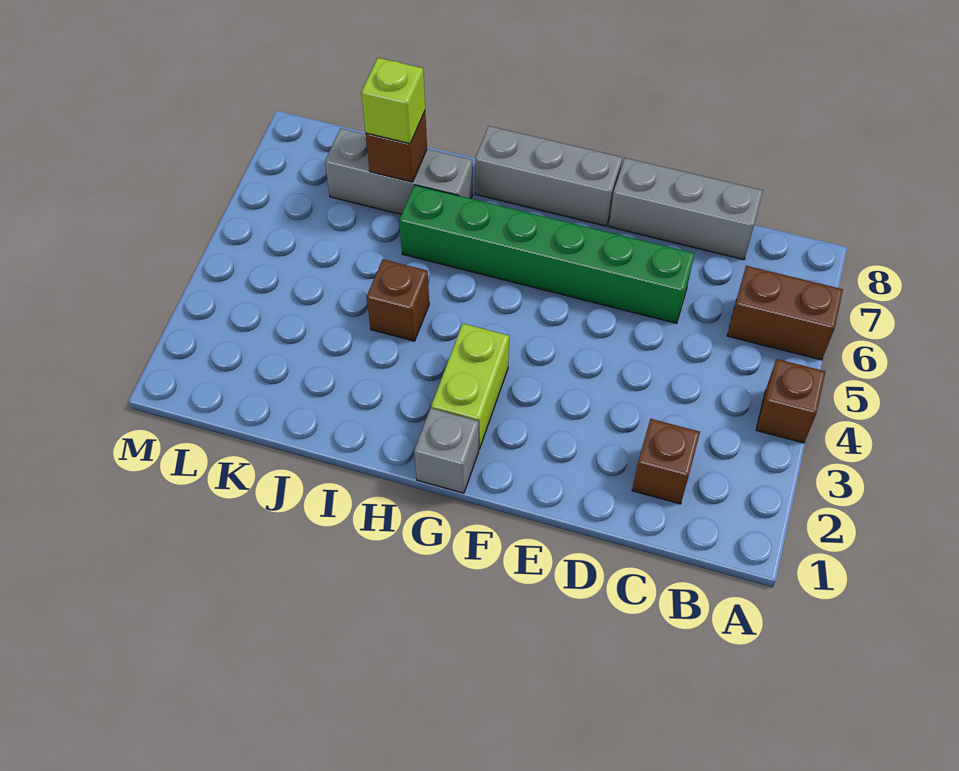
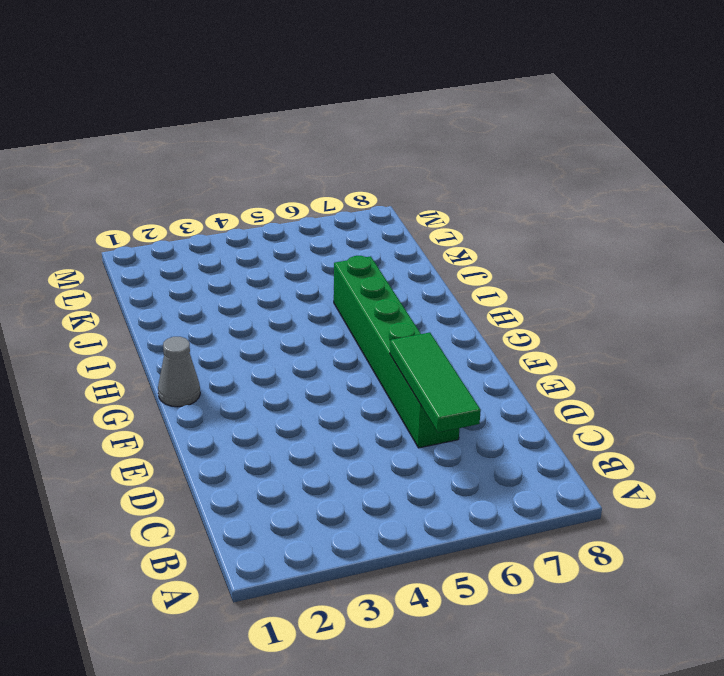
green 1x3 tile [390,333,481,432] -> none
grey 1x1 cone [158,337,200,407] -> grey 1x1 brick [414,408,479,493]
none -> brown 1x1 brick [756,359,825,443]
none -> brown 1x2 brick [727,266,843,360]
none -> brown 1x1 brick [632,419,700,504]

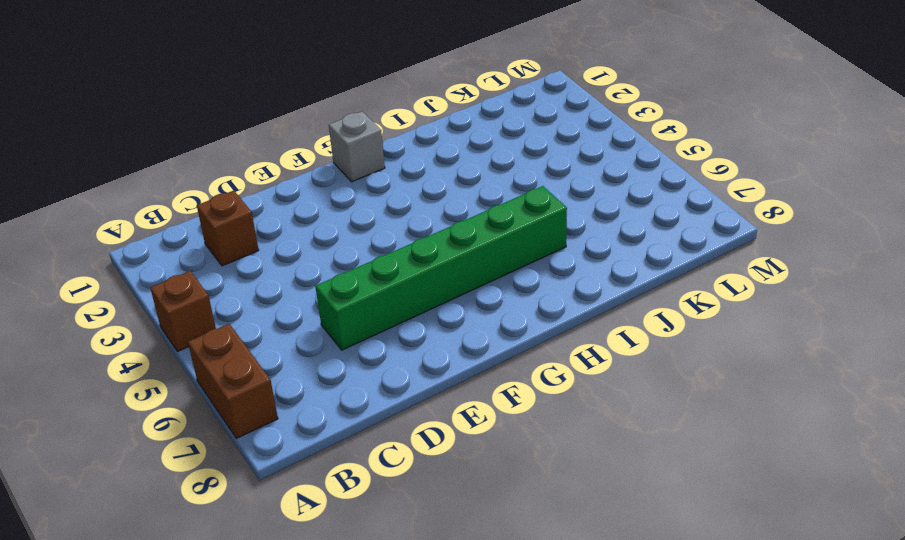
brown 1x2 brick [188,324,278,438] -> brown 1x2 brick turned to [727,266,843,360]
none -> grey 1x3 brick [609,158,763,260]
none -> grey 1x3 brick [475,126,622,226]
none -> lime 1x2 brick [431,324,509,449]

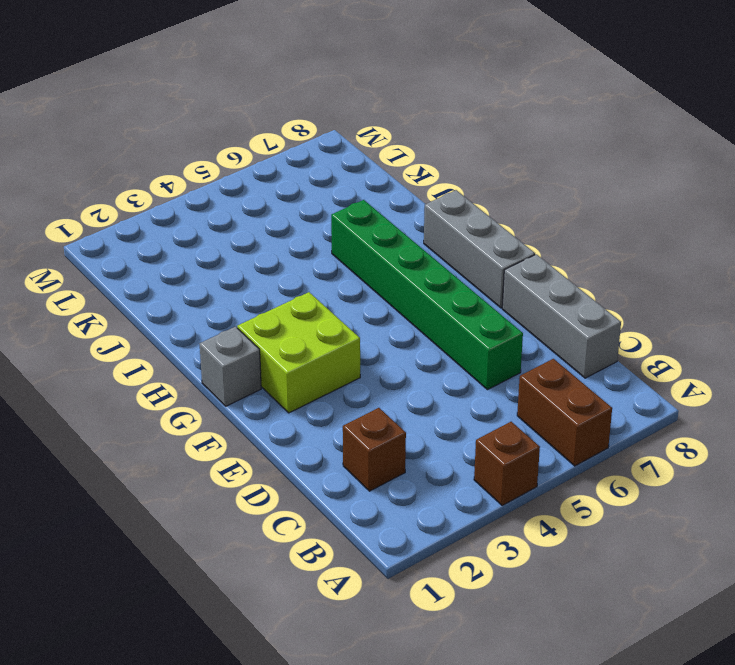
lime 2x2 brick [237,292,360,413] -> lime 1x2 brick [431,324,509,449]
none -> brown 1x1 brick [367,259,429,341]
none -> grey 1x3 brick [325,128,473,215]
none -> brown 1x1 brick [366,111,427,182]

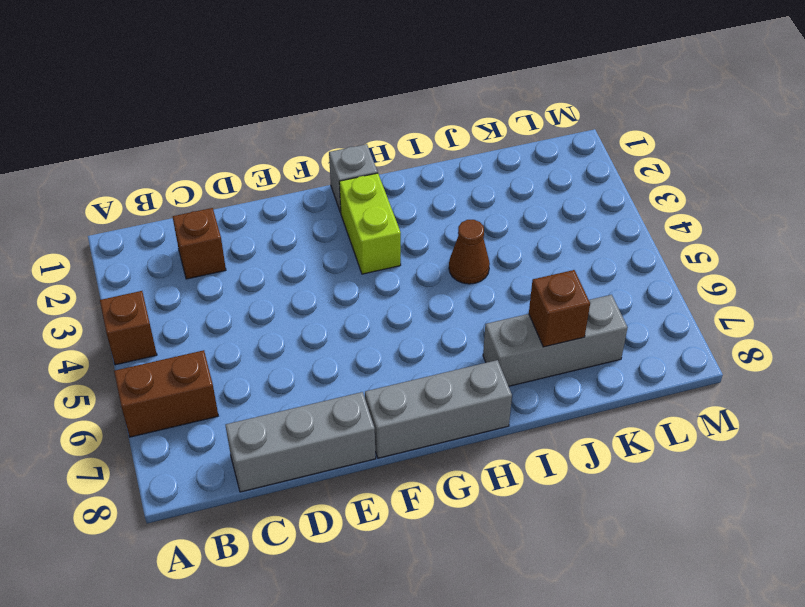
brown 1x1 cone [449,220,490,284] -> brown 1x1 brick [367,259,429,341]
none -> green 1x6 brick [399,185,695,323]
none -> lime 1x1 brick [361,58,425,144]

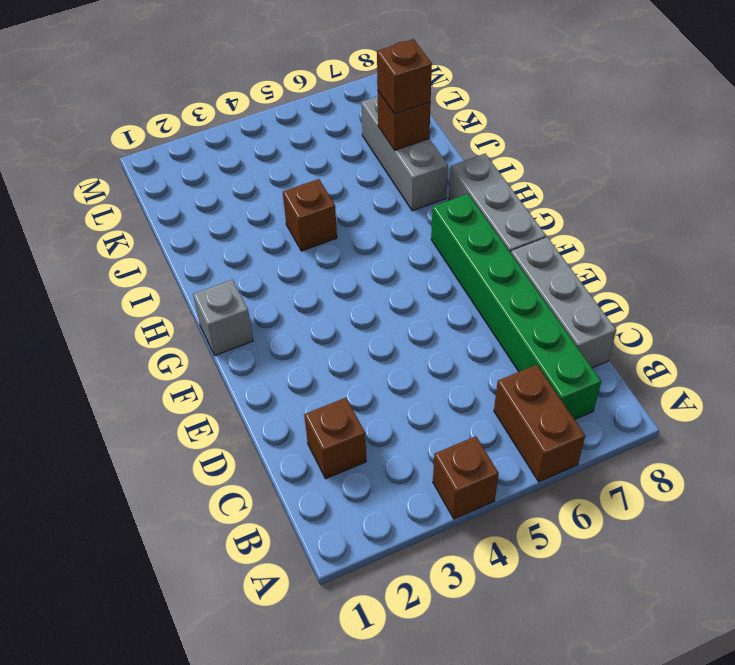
green 1x6 brick [431,194,601,420] -> green 1x6 brick moved to [399,185,695,323]
brown 1x1 brick [377,39,432,114] -> lime 1x1 brick [361,58,425,144]
none -> lime 1x2 brick [431,324,509,449]

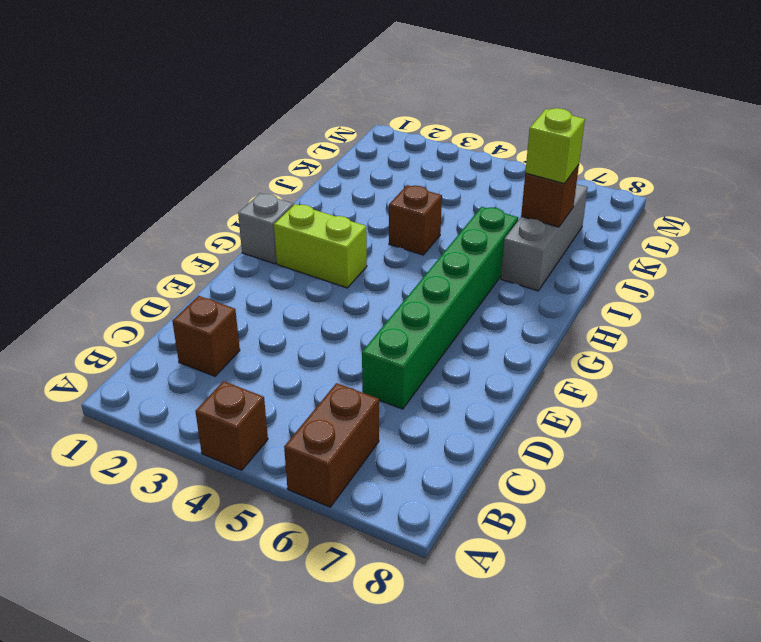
none -> grey 1x3 brick [609,158,763,260]
none -> grey 1x3 brick [475,126,622,226]

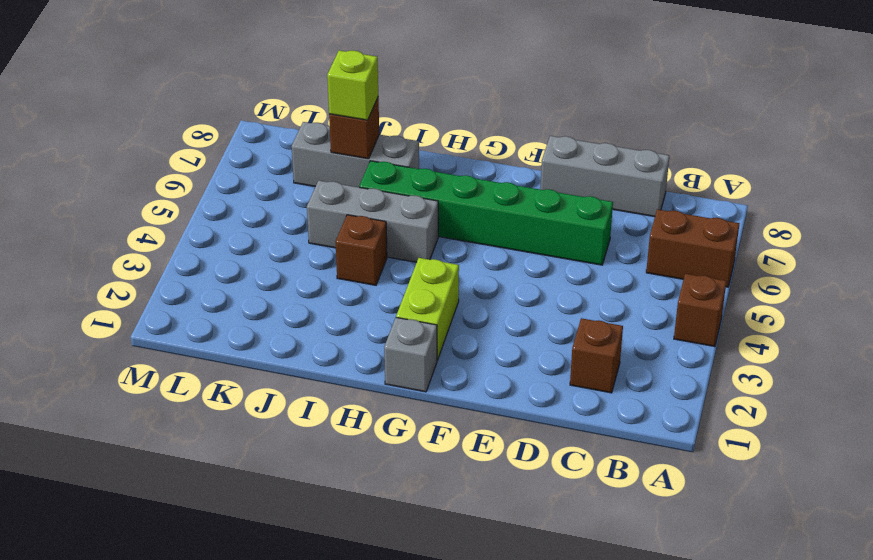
grey 1x3 brick [307,181,438,262] -> grey 1x3 brick moved to [475,126,622,226]

